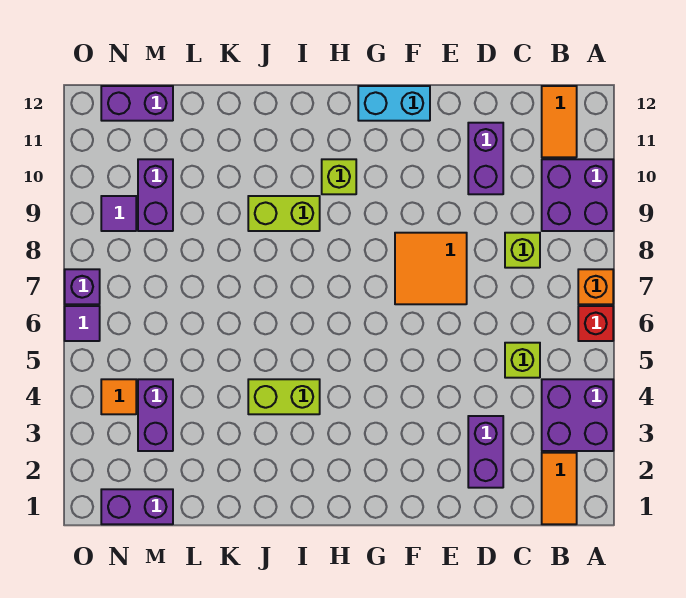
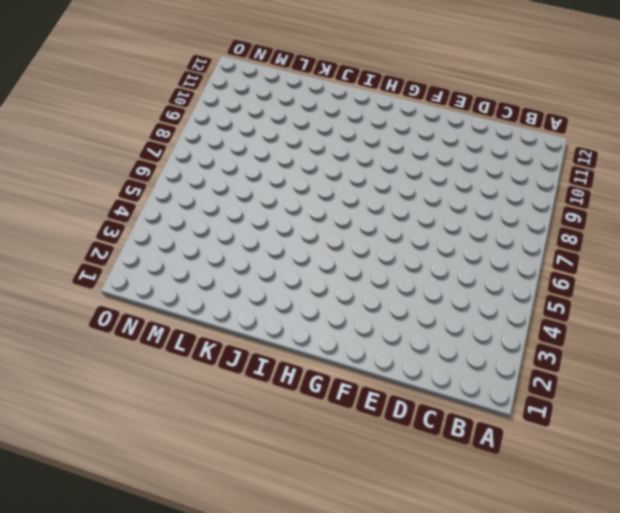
none -> purple 2x2 brick [542,379,613,451]
none -> red 1x1 brick [578,306,613,341]
none -> orange 1x1 brick [578,269,613,304]

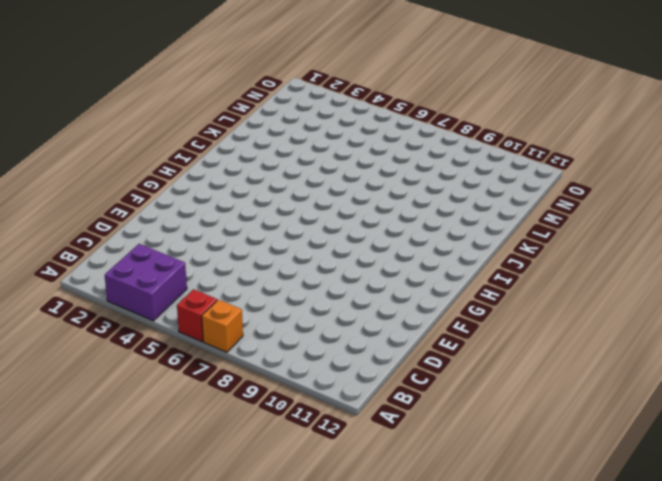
none -> purple 2x2 brick [542,159,613,231]
none -> orange 1x2 tile [542,453,577,524]
none -> orange 1x2 tile [542,86,577,157]

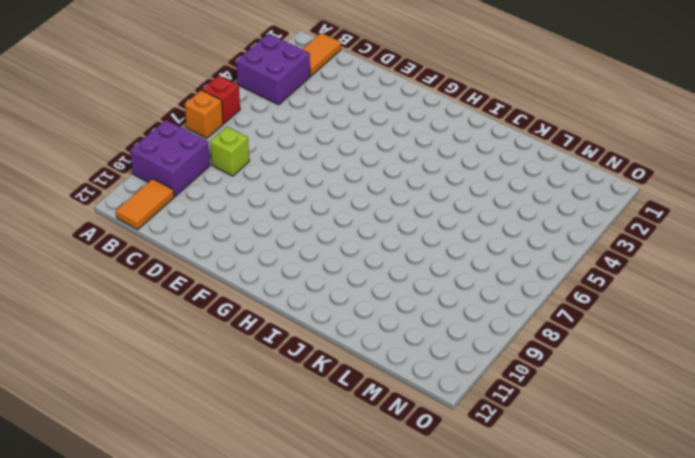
none -> lime 1x1 brick [505,343,540,378]
none -> purple 1x2 brick [468,416,503,488]
none -> purple 1x2 brick [468,123,503,194]

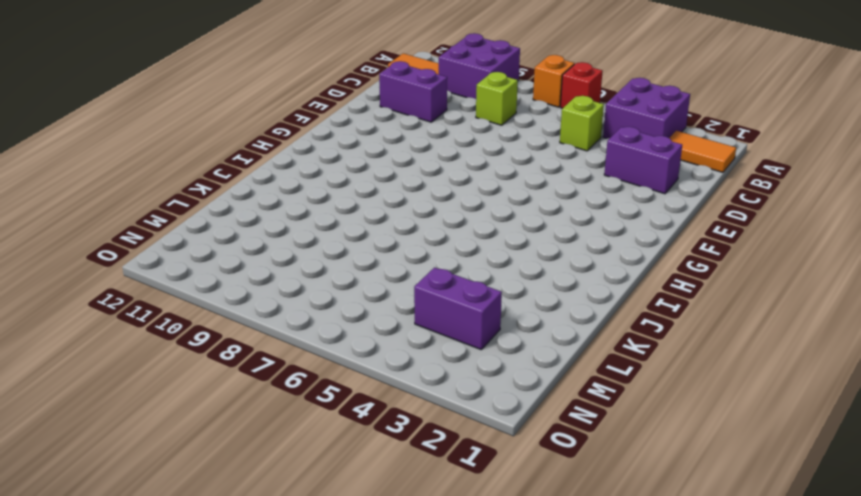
none -> orange 2x2 tile [395,233,467,304]
none -> cyan 1x2 brick [358,86,430,121]
none -> lime 1x1 brick [322,159,356,194]

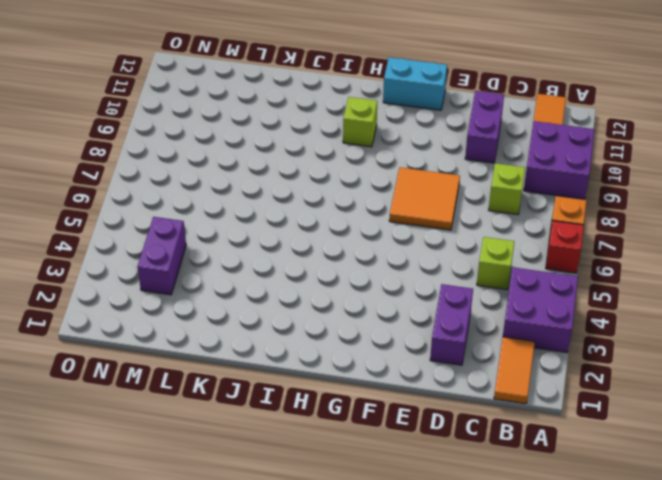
none -> lime 1x2 brick [248,379,320,414]
none -> lime 1x2 brick [248,196,320,231]
none -> purple 1x2 brick [101,489,173,524]

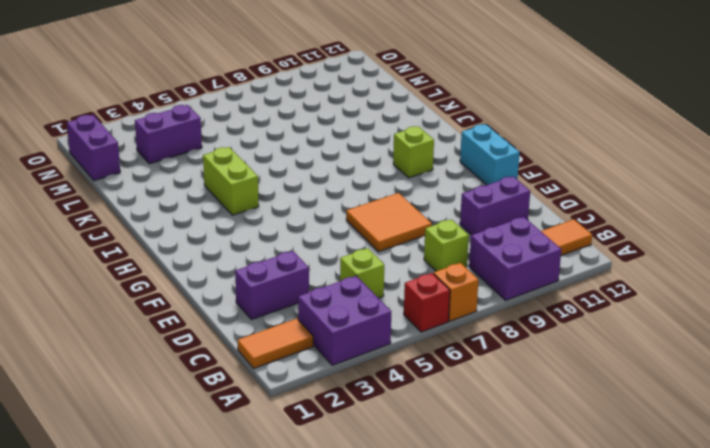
none -> lime 1x2 brick [248,196,320,231]
none -> purple 1x2 brick [138,159,173,231]
none -> purple 1x2 brick [101,86,173,121]

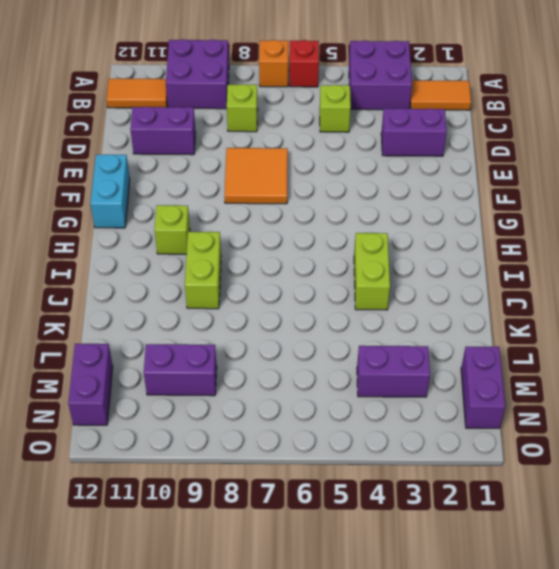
none -> orange 1x1 tile [101,379,136,414]
none -> purple 1x1 tile [101,196,136,231]
none -> purple 1x1 tile [65,306,100,341]

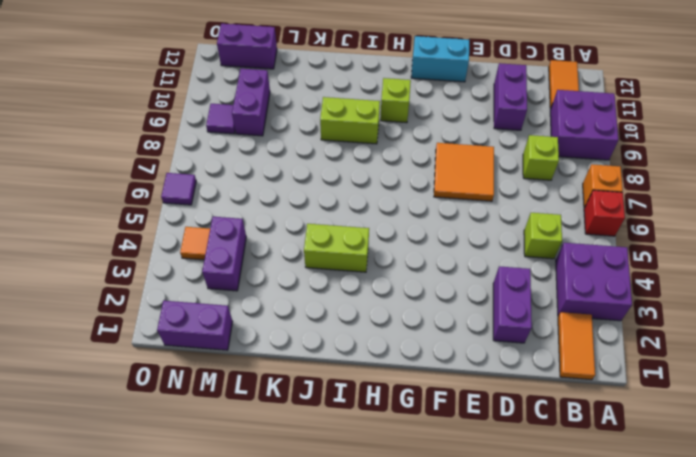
none -> purple 1x1 brick [65,269,100,304]

